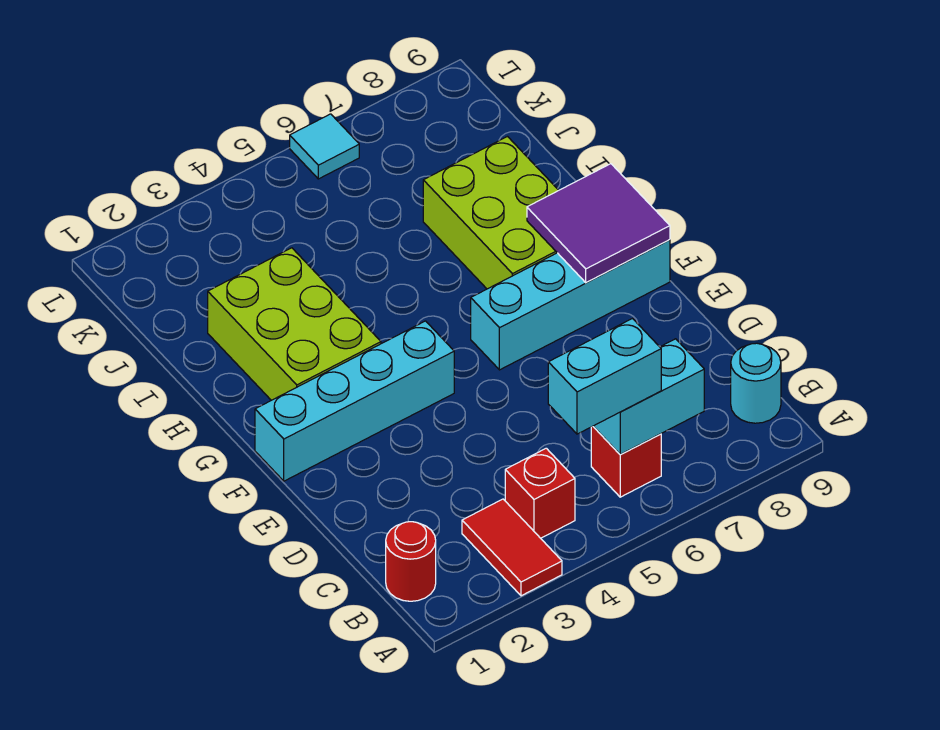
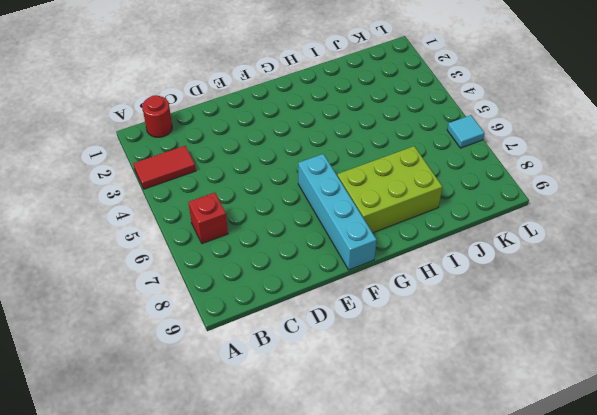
none -> red 1x1 brick [505,448,575,538]
none -> cyan 1x1 round brick [731,343,781,423]
none -> cyan 1x4 brick [255,321,454,481]

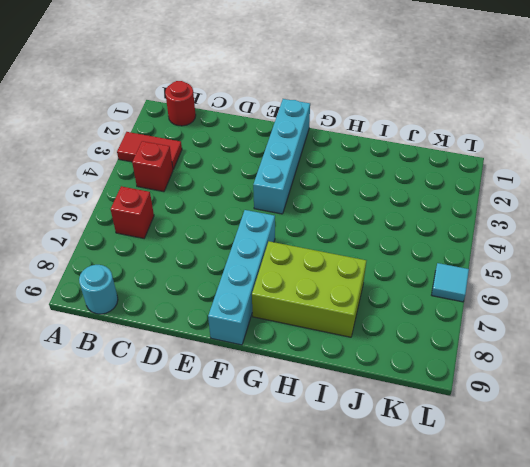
none -> lime 2x3 brick [208,248,381,400]
none -> cyan 1x2 brick [593,339,704,455]
none -> purple 2x2 tile [527,164,670,283]

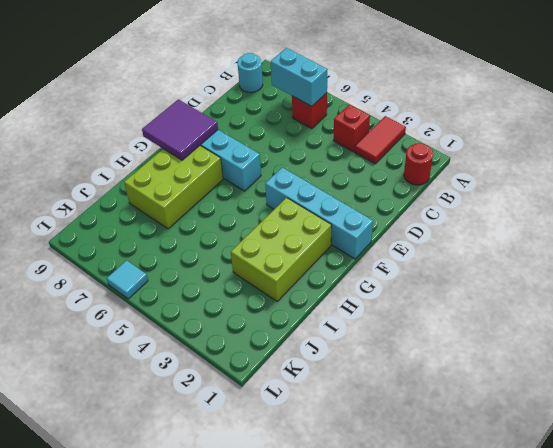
none -> cyan 1x2 brick [548,319,661,434]

